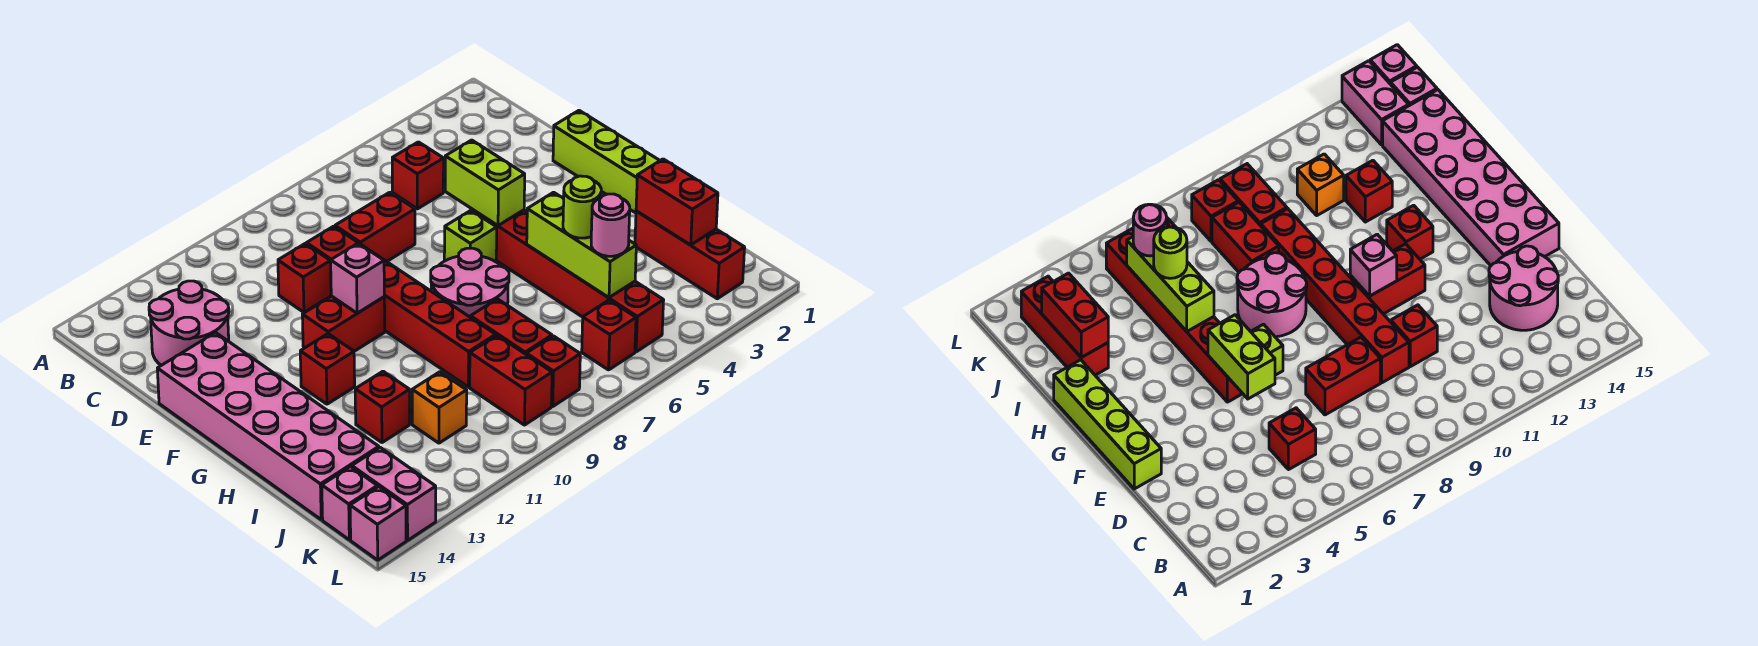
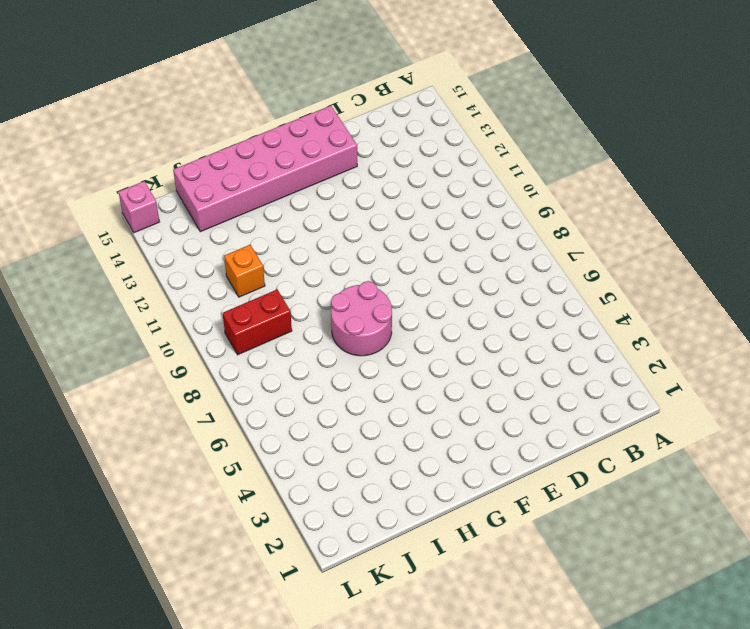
none -> red 1x1 brick [392,142,444,209]
none -> pink 2x2 round brick [149,281,229,365]
none -> red 1x2 brick [335,192,415,262]

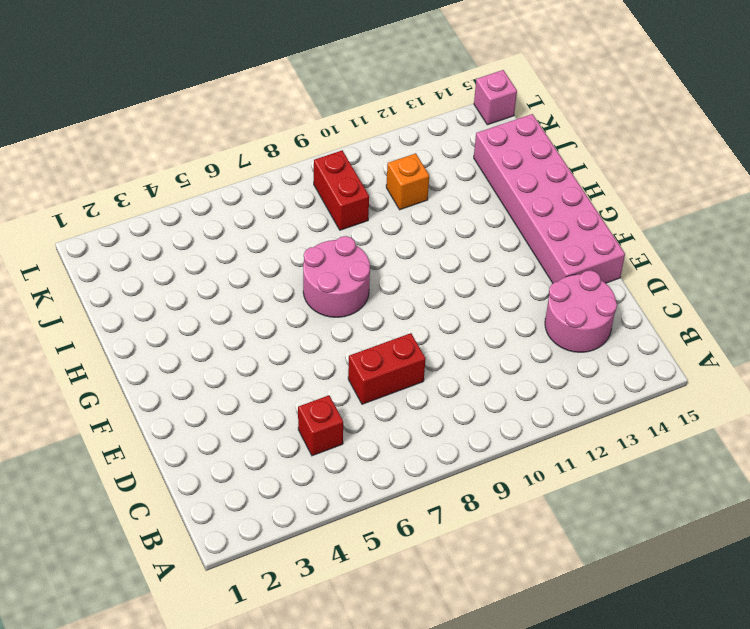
none -> red 1x6 brick [307,226,496,387]
none -> red 1x1 brick [278,244,331,313]
none -> lime 1x4 brick [553,111,660,213]

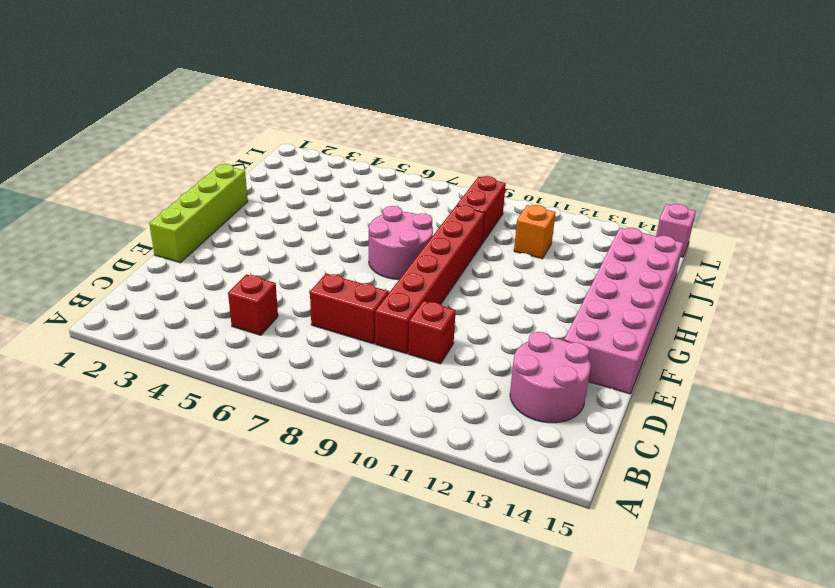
none -> red 1x6 brick [472,210,664,352]
none -> lime 1x1 brick [444,210,497,262]
none -> red 1x2 brick [302,296,385,351]

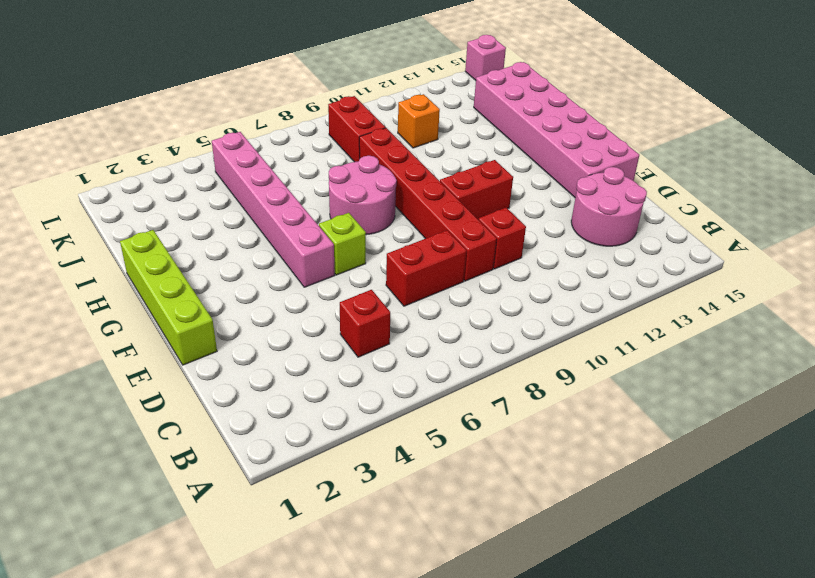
pink 1x6 brick [212,132,335,287] -> red 1x6 brick [472,210,664,352]
none -> red 1x1 brick [300,334,355,404]
none -> red 1x3 brick [635,211,745,299]
none -> red 1x2 brick [470,299,552,354]

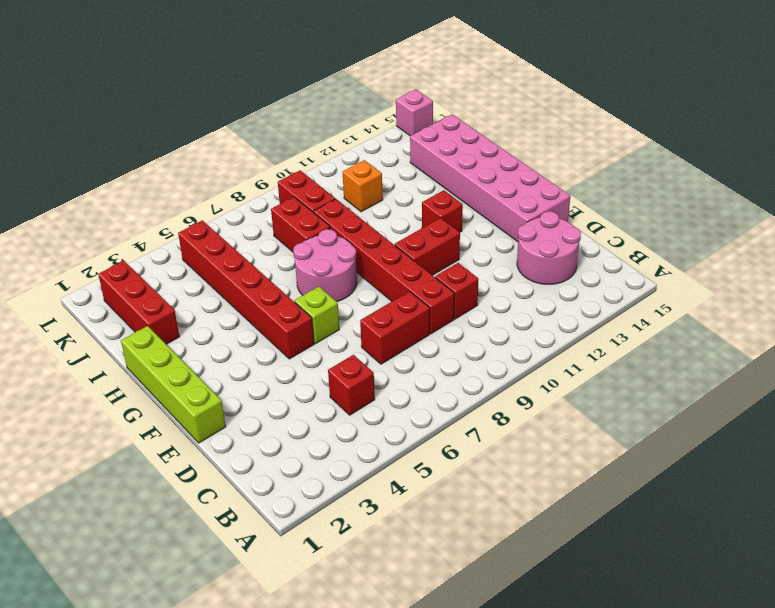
none -> red 1x1 brick [355,371,410,443]
none -> red 1x1 brick [582,300,636,370]
none -> red 1x1 brick [526,336,580,406]

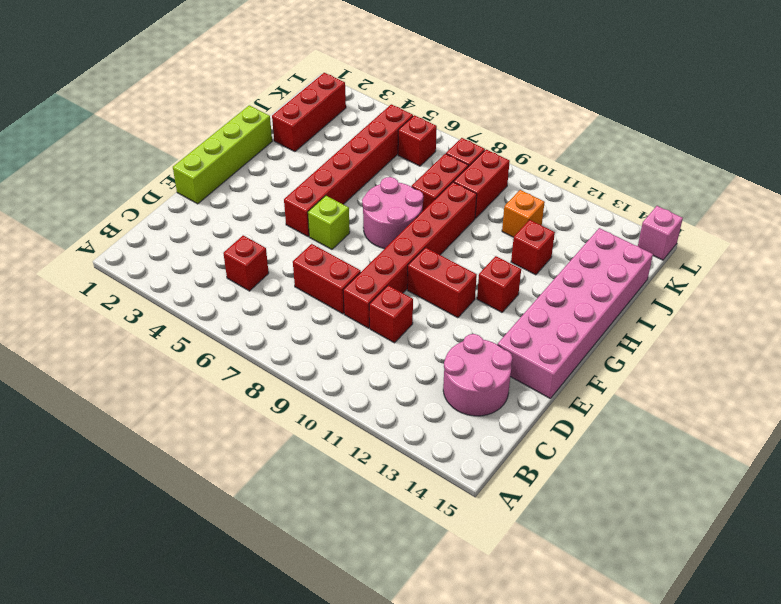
none -> pink 1x2 brick [352,448,436,540]
none -> pink 1x1 brick [322,467,377,540]
none -> lime 1x2 brick [445,140,525,226]

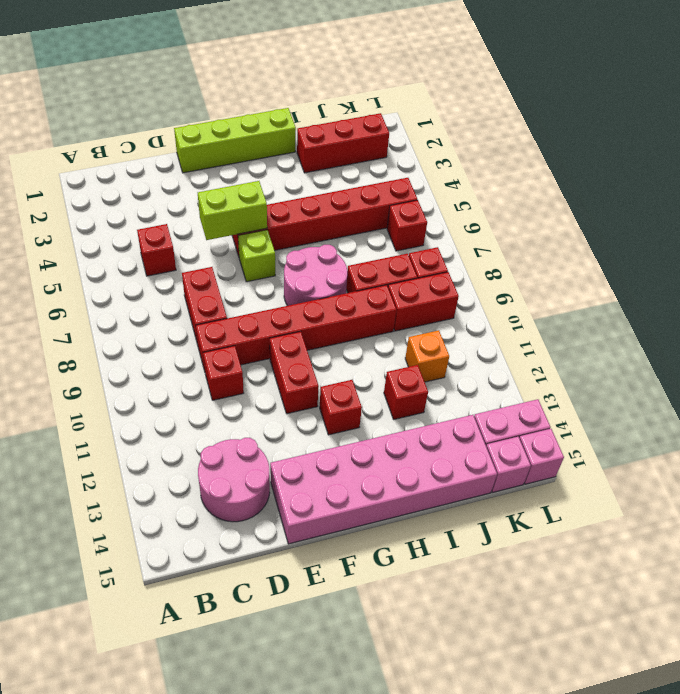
none -> pink 1x1 brick [331,243,384,313]
none -> lime 1x3 brick [527,192,636,298]
none -> red 1x2 brick [636,159,718,245]

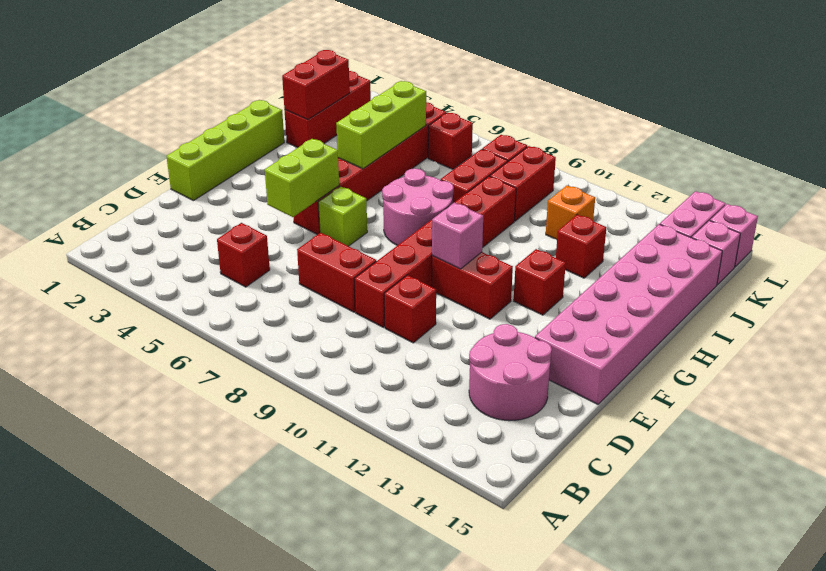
none -> lime 1x1 round brick [563,176,601,238]
none -> pink 1x1 round brick [591,194,630,256]

